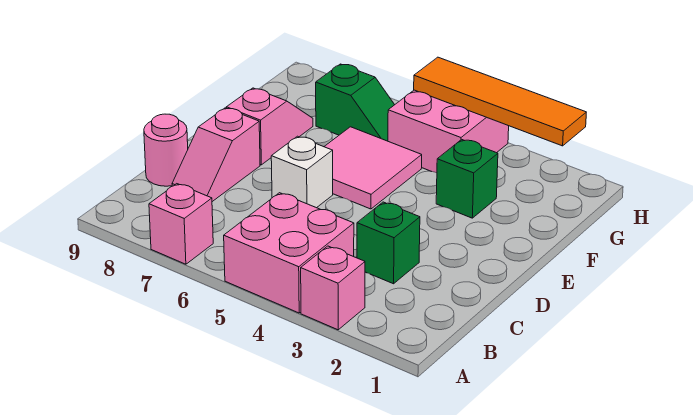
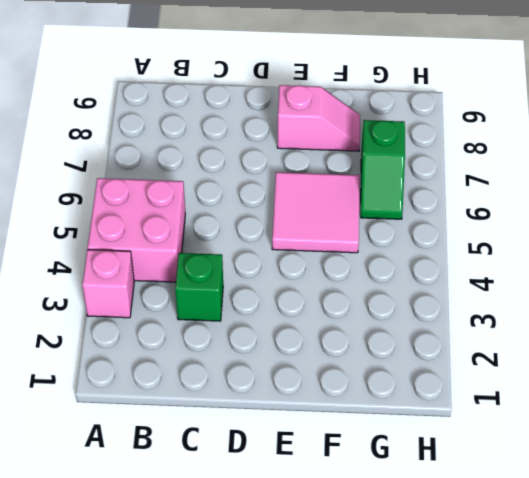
none -> pink 1x1 brick [149,184,213,264]
none -> pink 1x2 slope [172,108,260,202]
none -> pink 1x1 round brick [144,114,188,186]

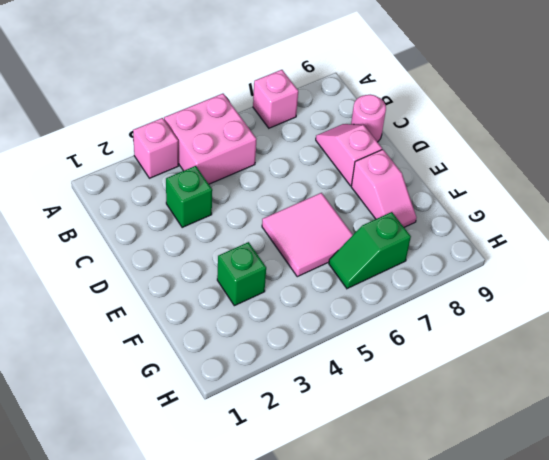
none -> white 1x1 brick [271,136,333,208]
none -> pink 2x2 brick [388,90,509,173]
none -> orange 1x4 tile [414,57,586,146]

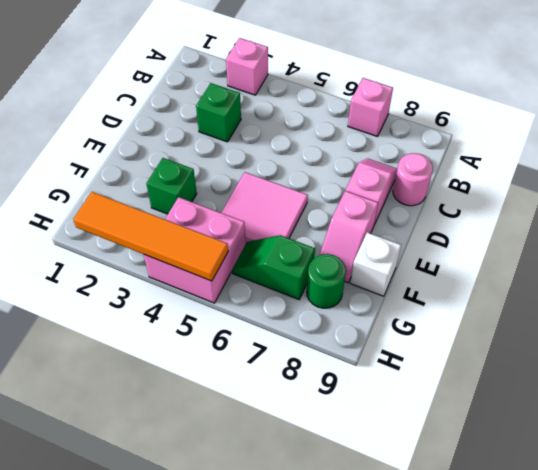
white 1x1 brick [350,232,401,296] -> white 1x1 brick moved to [271,136,333,208]
green 1x1 round brick [307,254,346,308] -> none
none -> pink 2x2 brick [224,193,354,313]

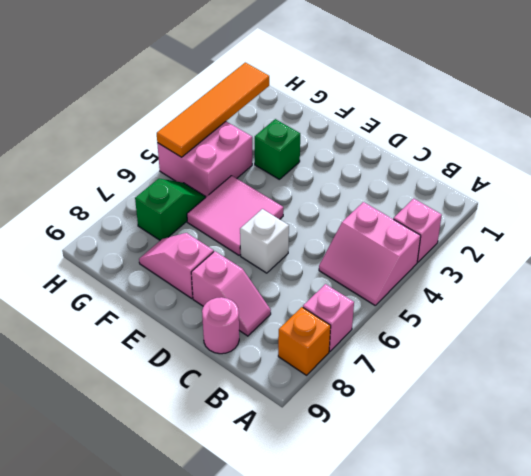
pink 2x2 slope [319,202,421,305] -> pink 2x2 brick [224,193,354,313]
orange 1x1 brick [278,307,331,375] -> none
none -> green 1x1 brick [357,202,420,284]

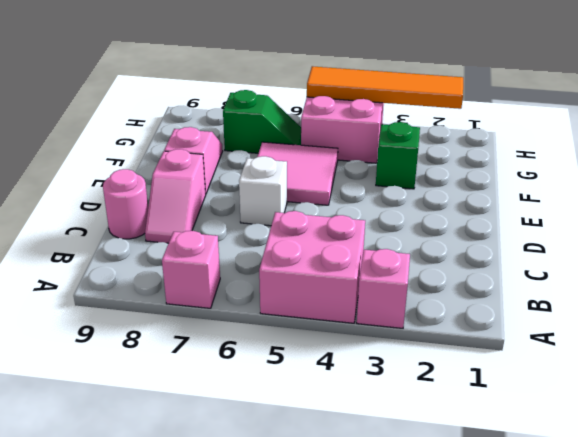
none -> green 1x1 brick [357,202,420,284]

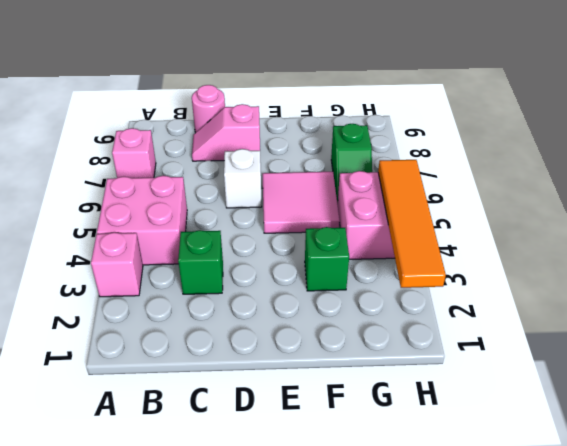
none -> pink 1x2 slope [227,88,313,165]

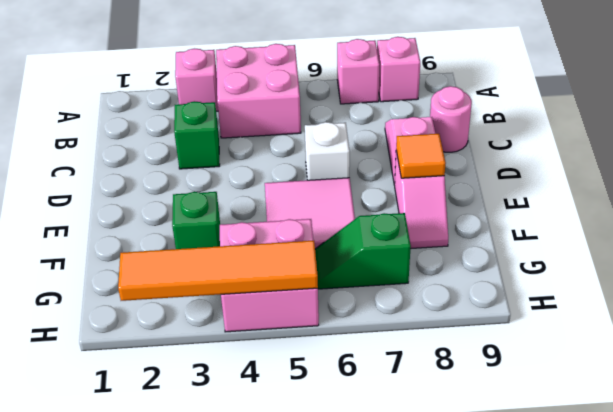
pink 1x1 brick [377,37,420,102] -> none
orange 1x1 tile [396,134,446,178] -> none

